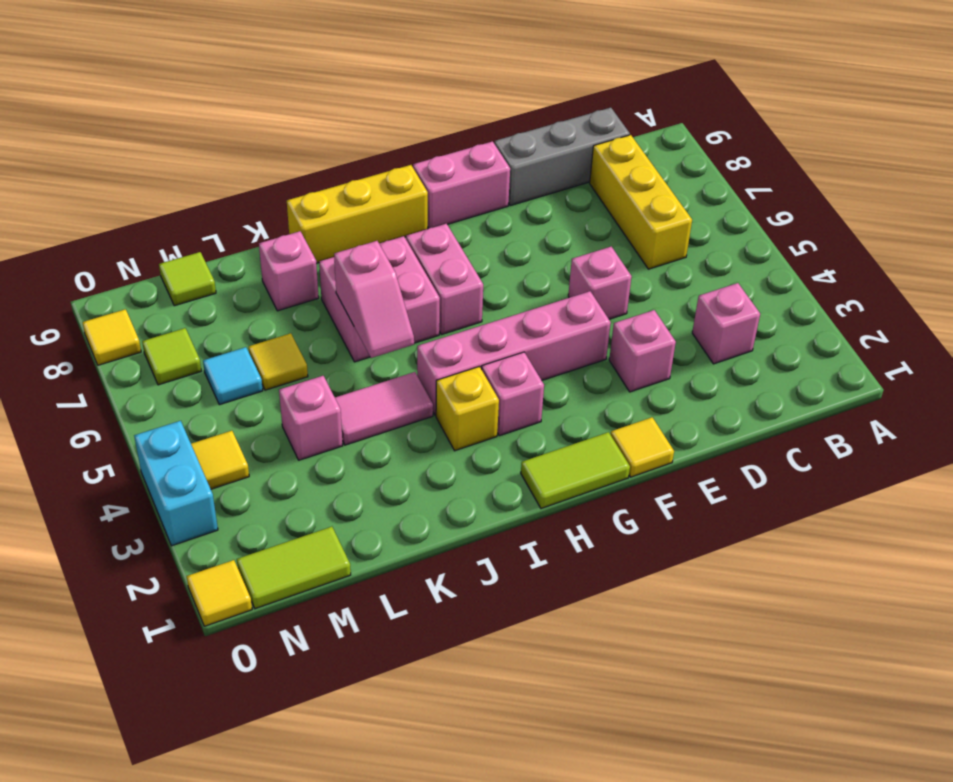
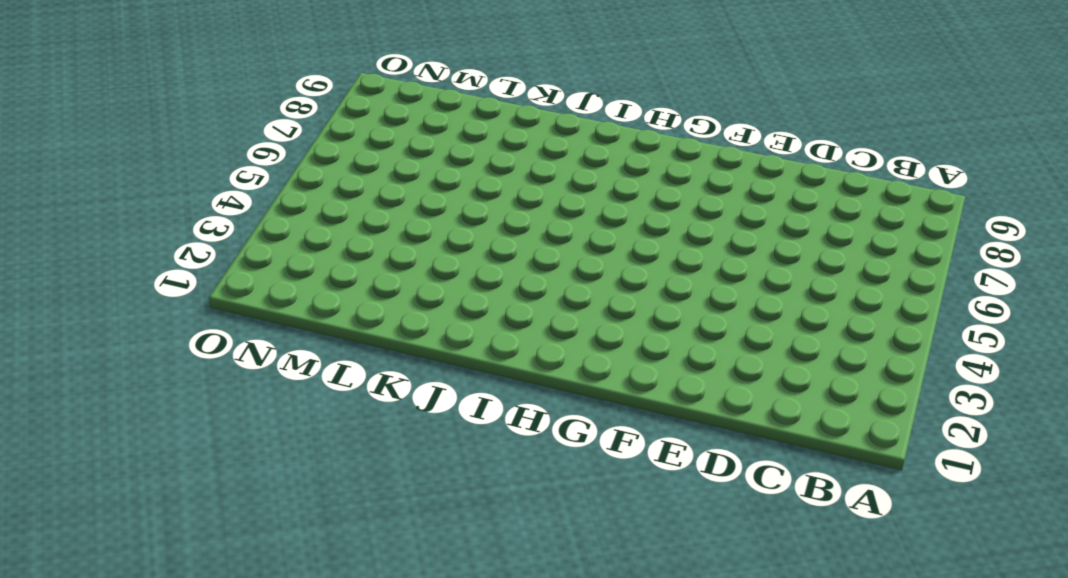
none -> pink 1x1 brick [692,283,760,364]
none -> yellow 1x3 brick [590,135,692,269]
none -> grey 1x3 brick [495,108,630,206]

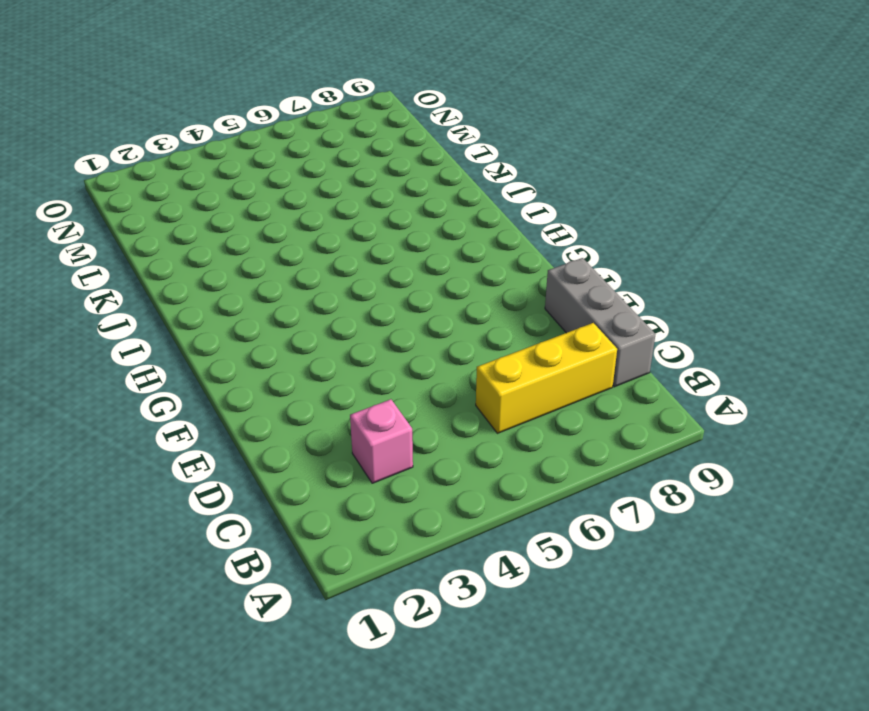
none -> pink 1x1 brick [609,310,676,392]
none -> pink 1x1 brick [568,246,632,319]
none -> yellow 1x1 tile [610,417,674,477]

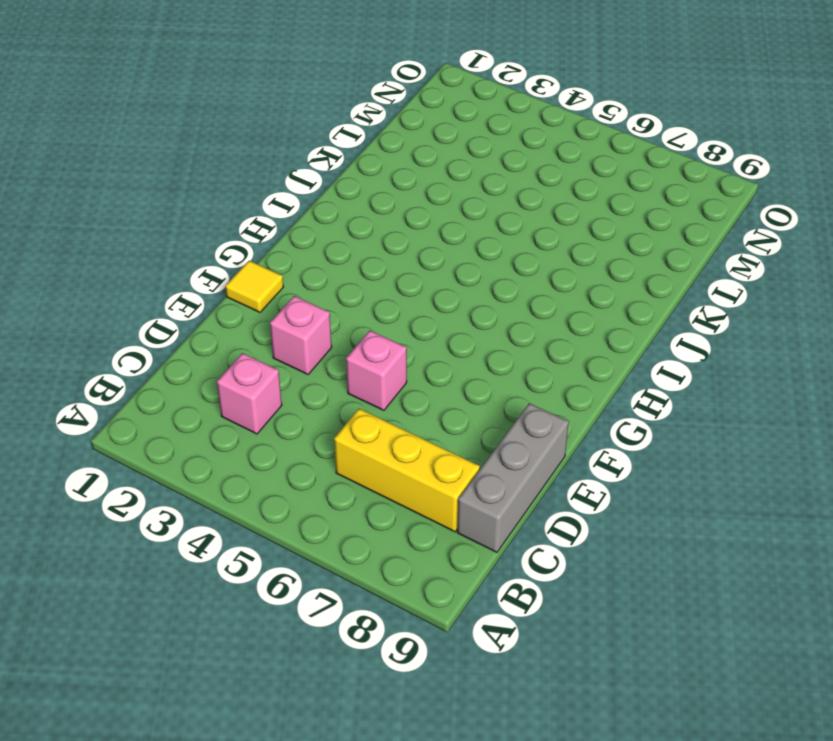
none -> pink 1x4 brick [417,291,611,415]
none -> pink 1x2 brick [413,141,510,228]
none -> lime 1x2 tile [521,432,630,509]

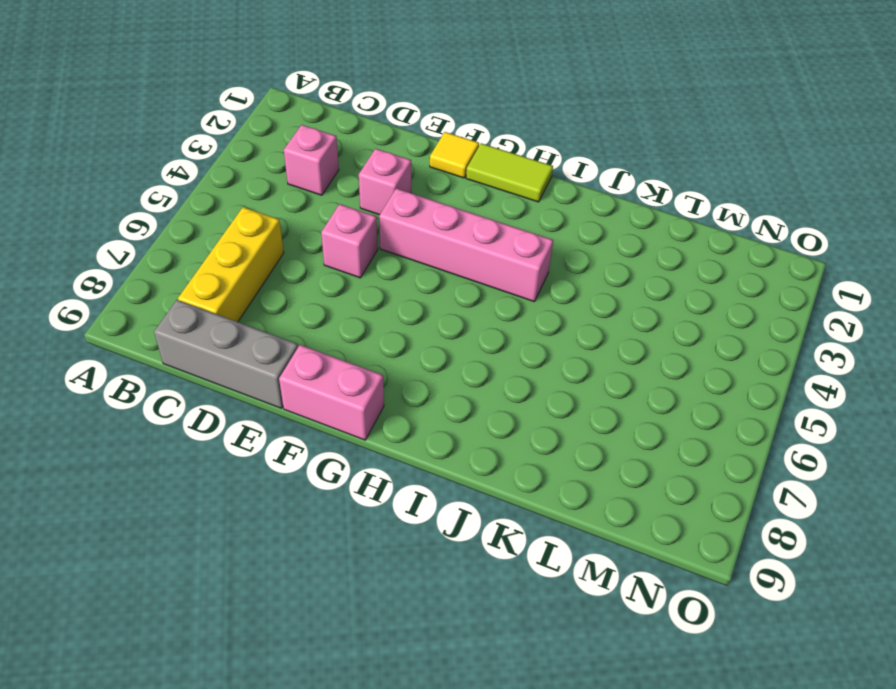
none -> pink 1x1 brick [482,352,544,436]
none -> pink 1x2 brick [406,224,483,335]
none -> yellow 1x3 brick [287,165,428,263]

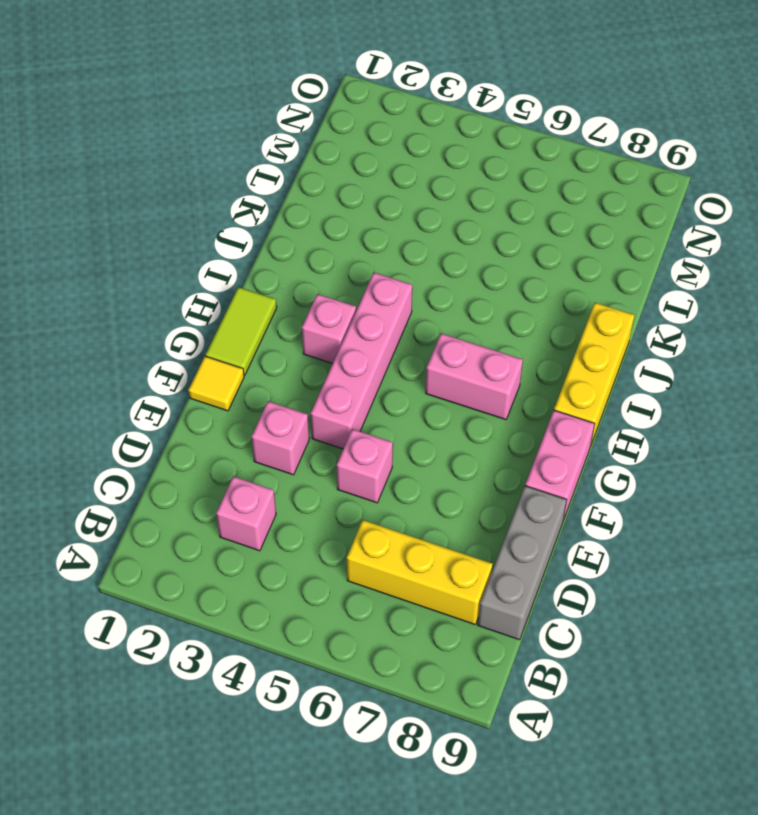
none -> yellow 1x1 brick [436,367,499,451]
none -> pink 2x2 brick [319,236,440,362]
none -> pink 1x2 tile [335,372,433,445]

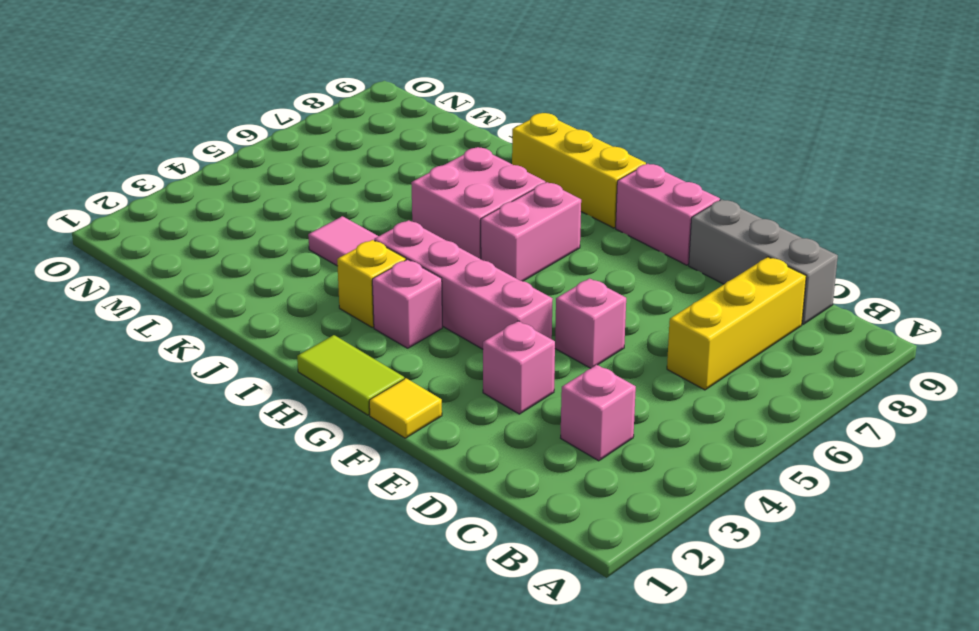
none -> pink 1x1 brick [259,231,319,311]
none -> pink 1x1 brick [279,376,343,460]
none -> yellow 1x1 tile [249,333,308,390]

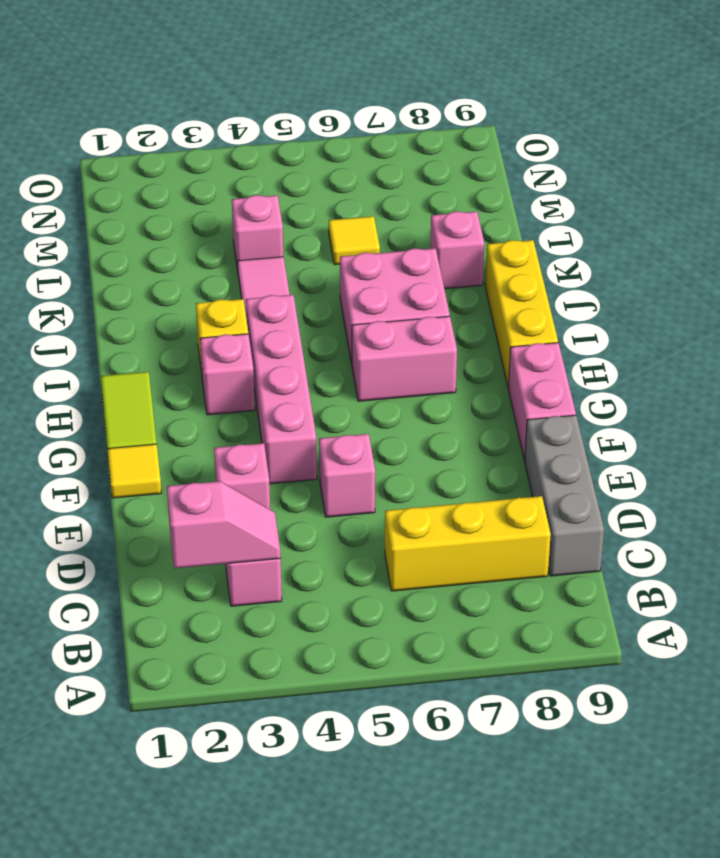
pink 1x2 slope [167,481,281,568] -> pink 1x2 slope turned to [334,241,414,358]
none -> lime 1x2 tile [237,527,351,609]
none -> cyan 1x1 tile [203,347,263,405]
none -> lime 1x1 tile [159,252,216,306]

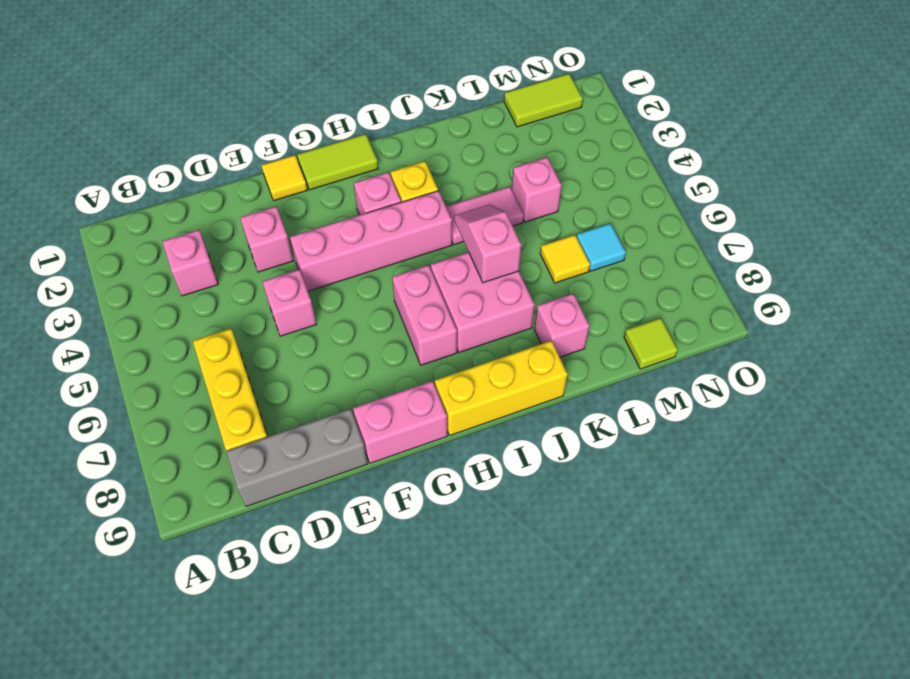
none -> yellow 1x1 tile [191,431,249,489]
none -> lime 1x1 tile [142,328,201,385]
none -> yellow 1x1 tile [186,560,252,626]

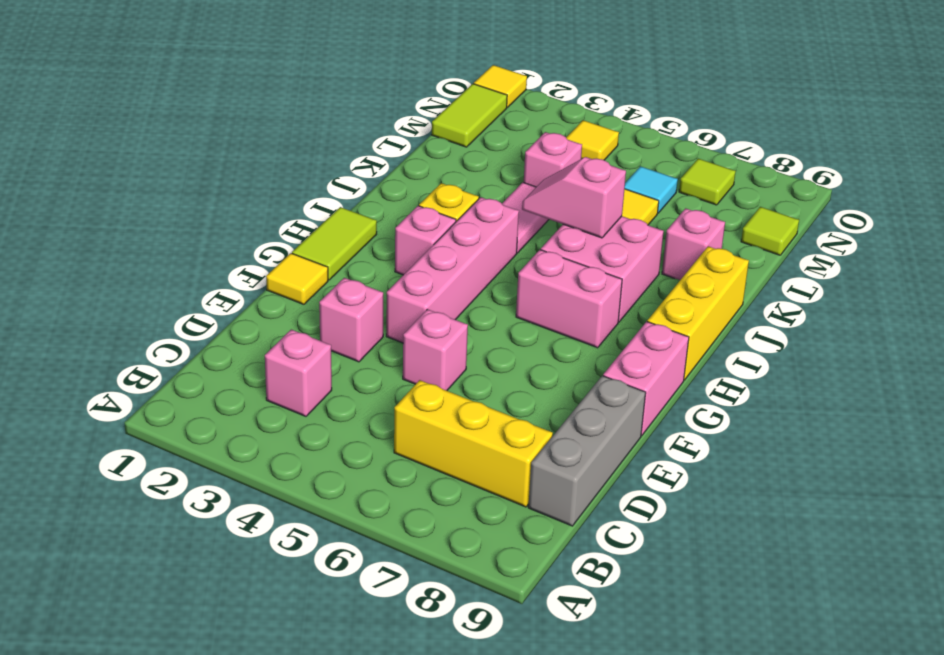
none -> cyan 1x2 brick [134,421,218,546]
none -> yellow 1x1 tile [82,309,141,365]

